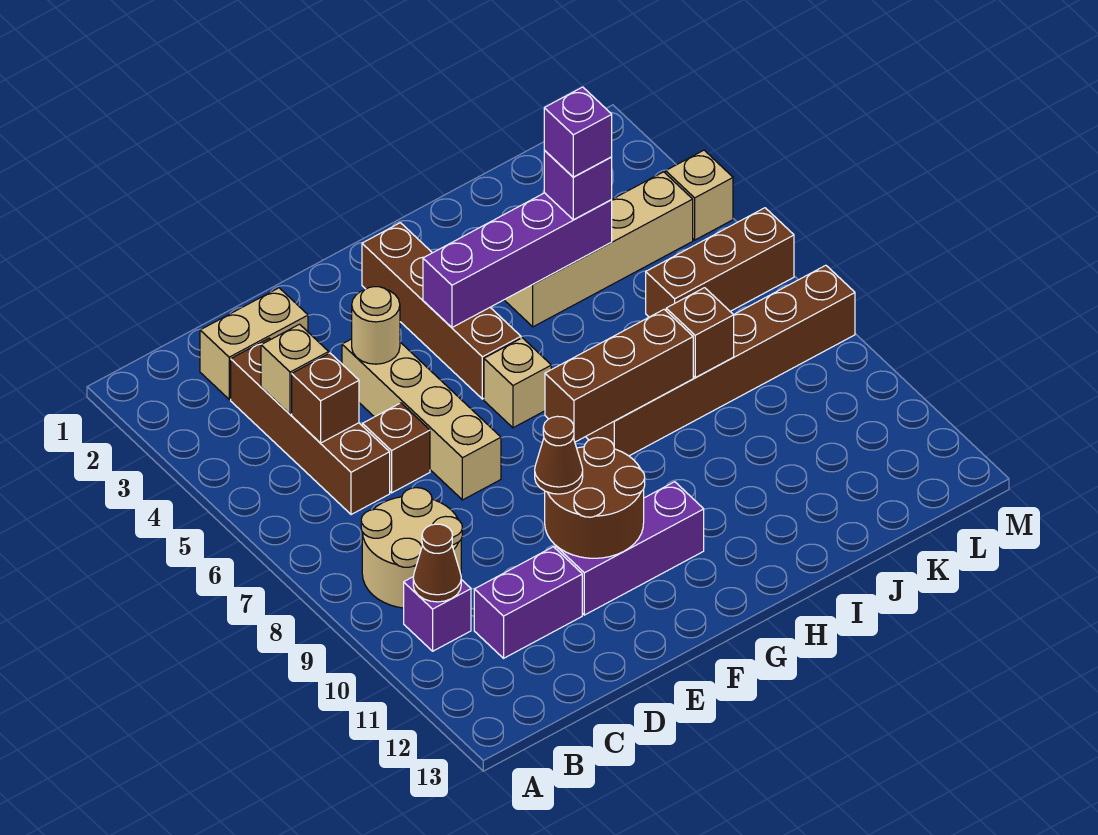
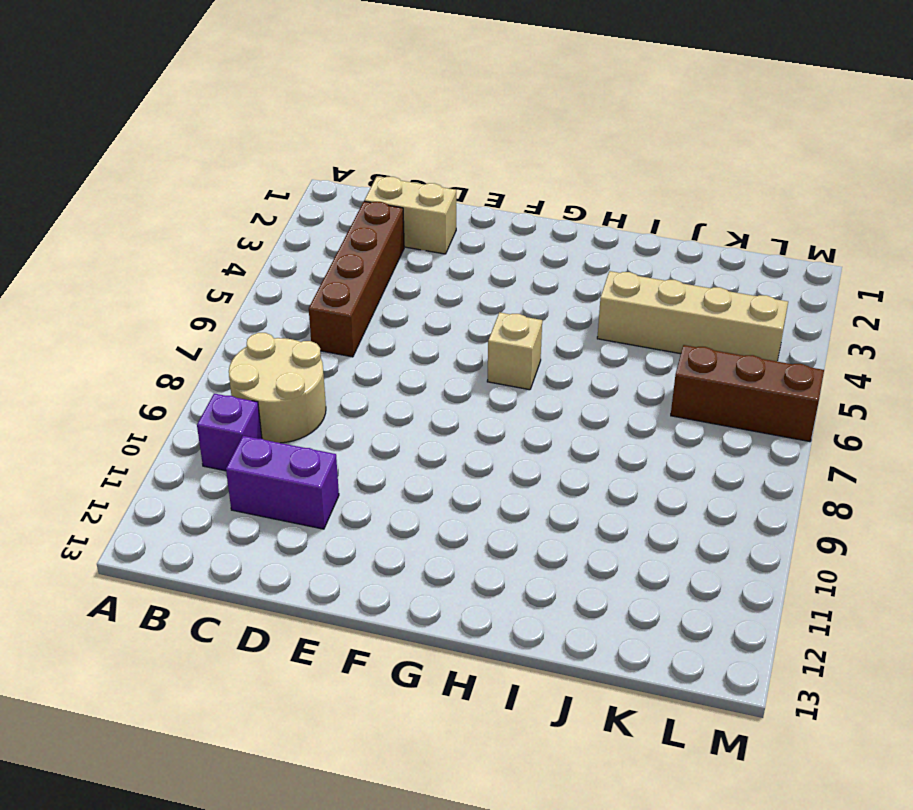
none -> brown 1x1 brick [363,403,430,493]
none -> tan 1x4 brick [342,339,501,500]
none -> purple 1x3 brick [555,482,704,615]

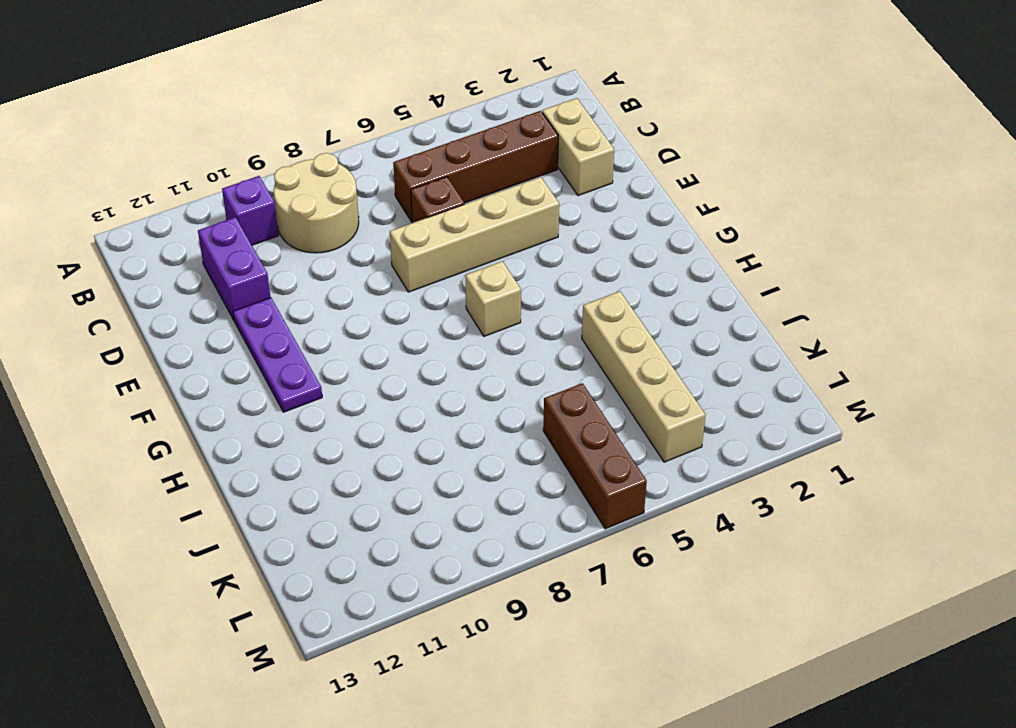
purple 1x3 plate [233,298,322,412] -> purple 1x3 brick [555,482,704,615]
none -> brown 1x4 brick [362,223,521,399]
none -> brown 1x6 brick [586,265,855,456]
none -> tan 1x1 brick [666,150,733,240]

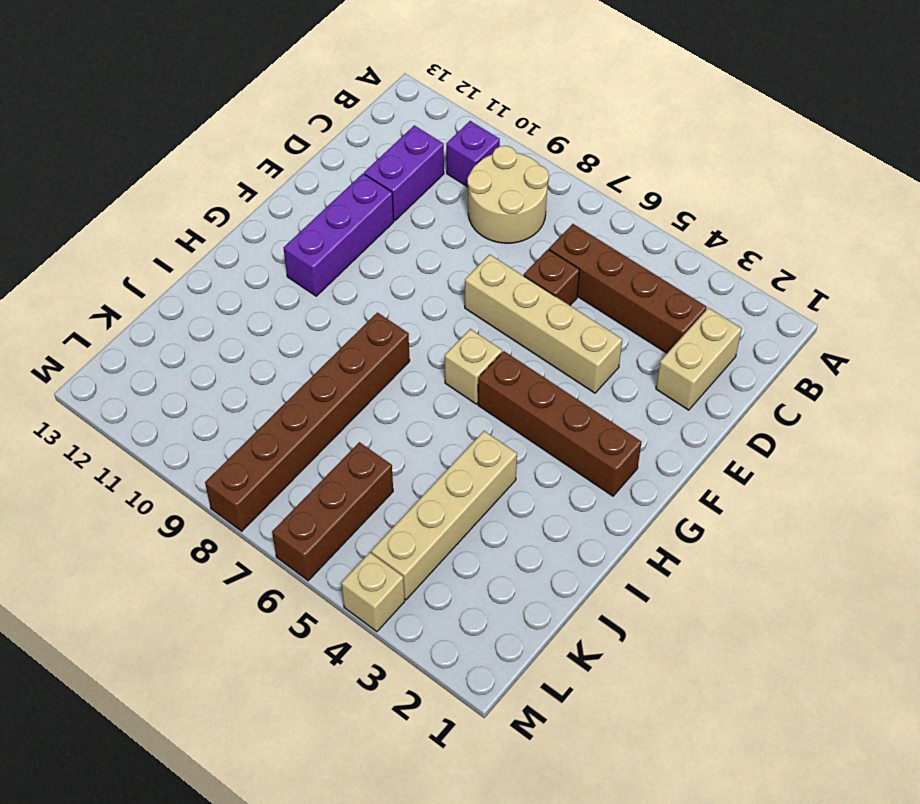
none -> brown 1x1 cone [413,524,461,602]
none -> tan 1x1 brick [261,324,329,414]
none -> brown 1x1 brick [292,353,359,443]

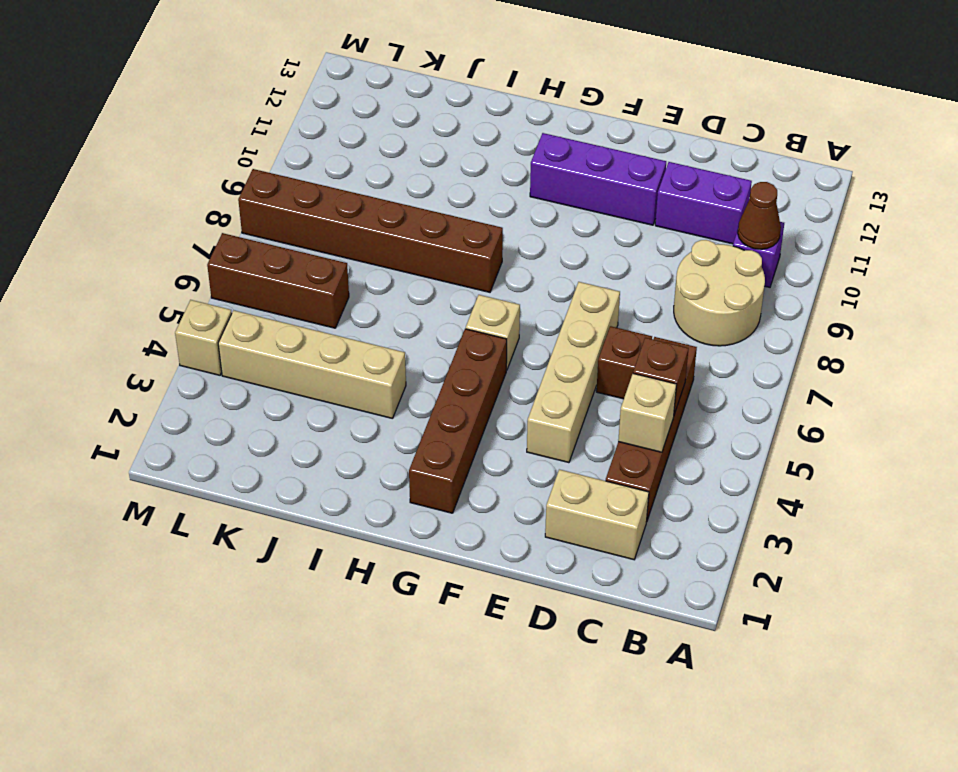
none -> tan 1x1 round brick [352,287,400,364]
none -> brown 2x2 round brick [545,438,645,558]
none -> purple 1x4 brick [423,193,612,327]

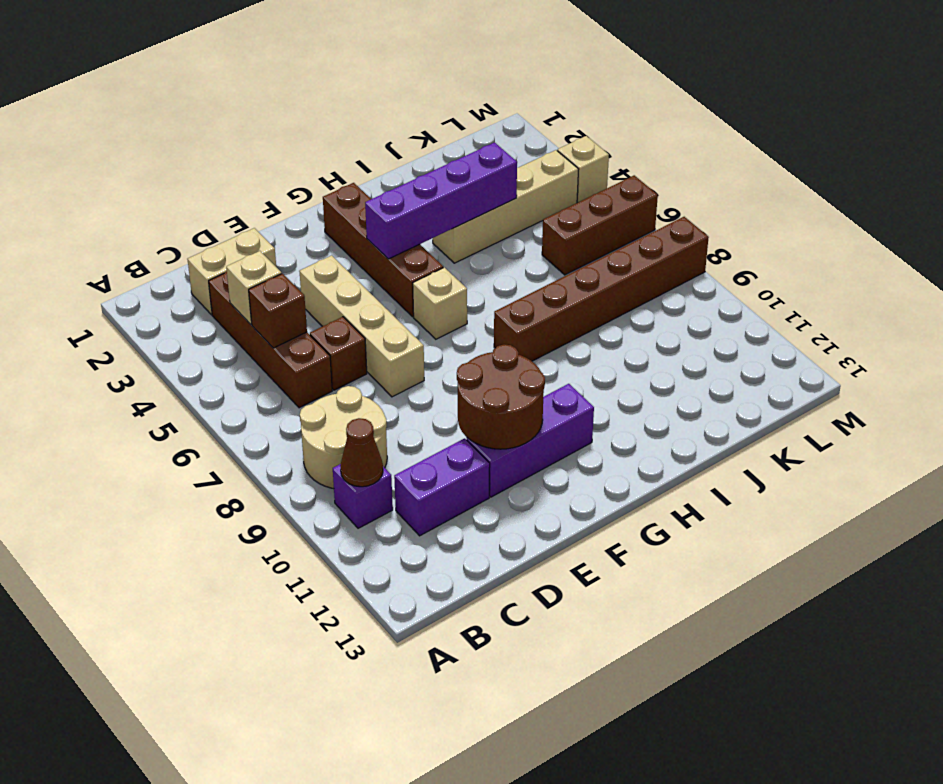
none -> tan 1x1 round brick [352,287,400,364]
none -> brown 1x3 brick [545,309,693,442]
none -> brown 1x1 brick [666,288,734,377]

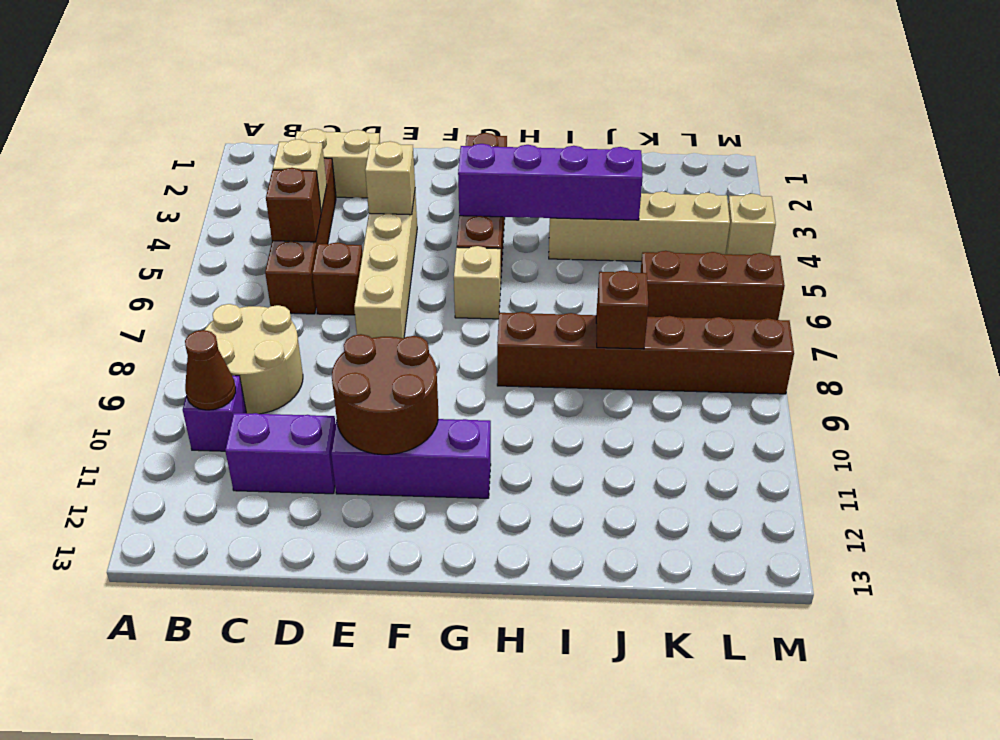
tan 1x1 brick [365,141,415,215] -> tan 1x1 round brick [352,287,400,364]
none -> brown 1x3 brick [545,309,693,442]
none -> brown 1x1 cone [535,416,583,494]
none -> purple 1x1 brick [544,150,612,220]

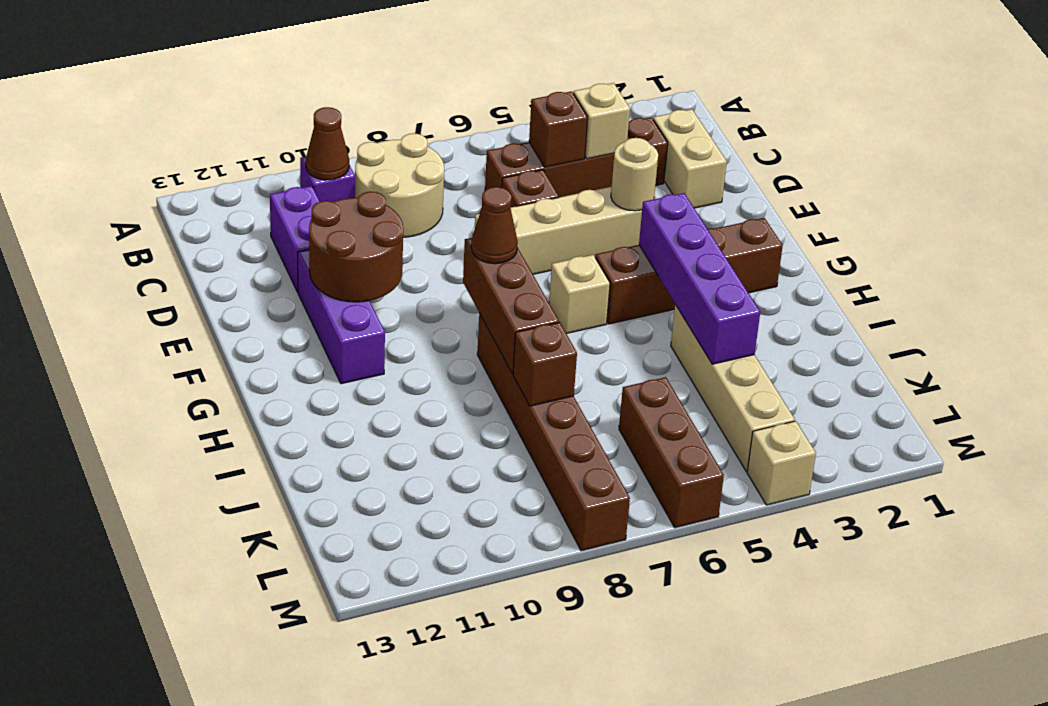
brown 1x1 cone [471,187,518,264] -> brown 1x1 cone moved to [535,416,583,494]
none -> purple 1x1 brick [544,150,612,220]
none -> purple 1x1 brick [544,87,612,177]

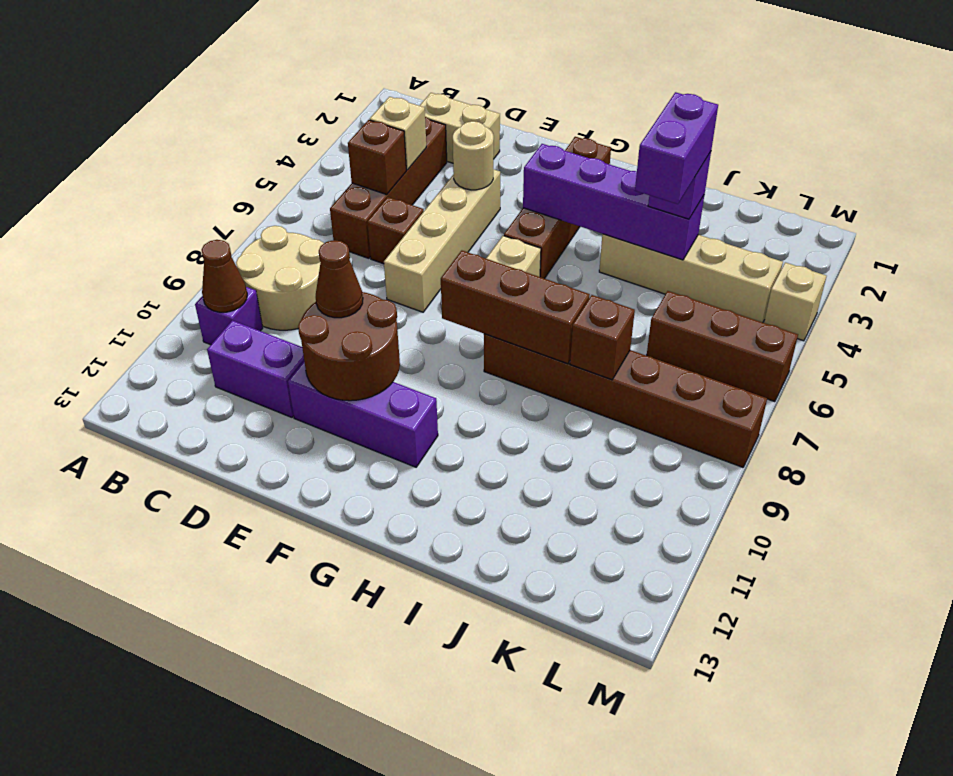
purple 1x2 brick [635,92,718,204] -> purple 1x1 brick [544,87,612,177]

